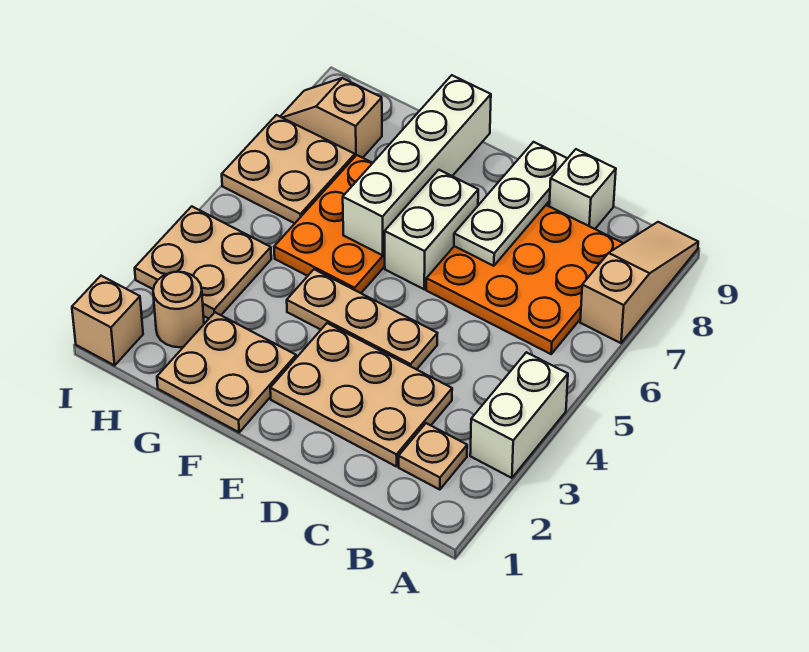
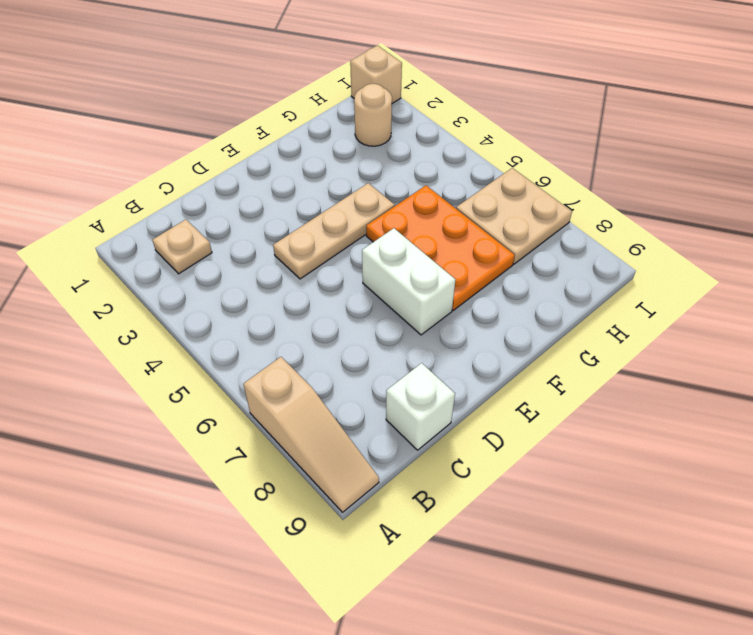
none -> white 1x2 brick [470,352,568,478]
none -> orange 3x3 plate [426,205,623,354]
none -> tan 2x3 plate [270,323,452,467]

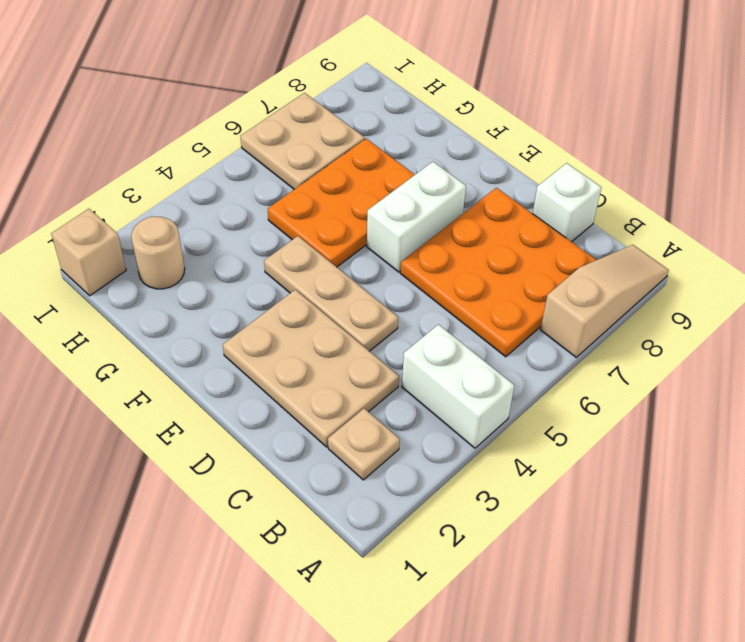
white 1x2 brick [402,324,514,448] -> white 1x2 brick turned to [470,352,568,478]
none -> tan 2x2 plate [157,312,296,432]
none -> tan 2x2 plate [135,206,271,319]
none -> tan 1x2 slope [280,78,382,158]

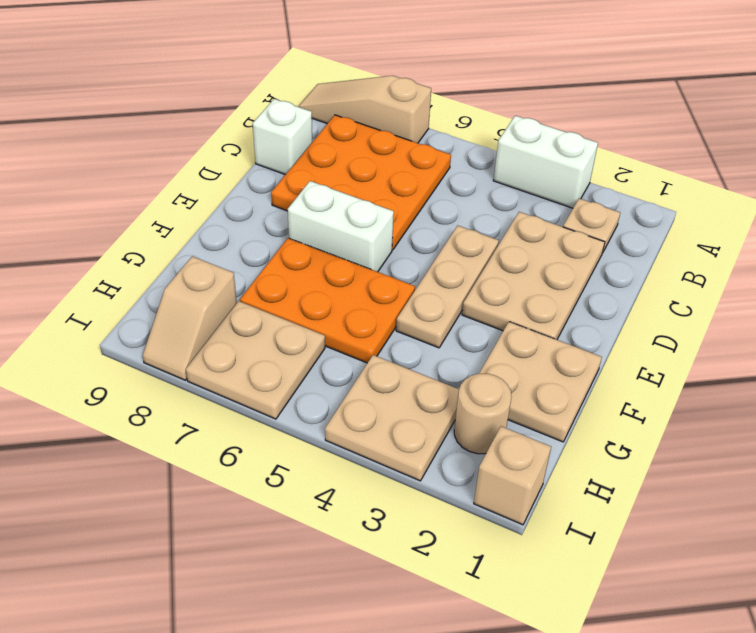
none -> white 1x3 plate [454,142,568,266]
none -> white 1x4 brick [343,75,491,255]

